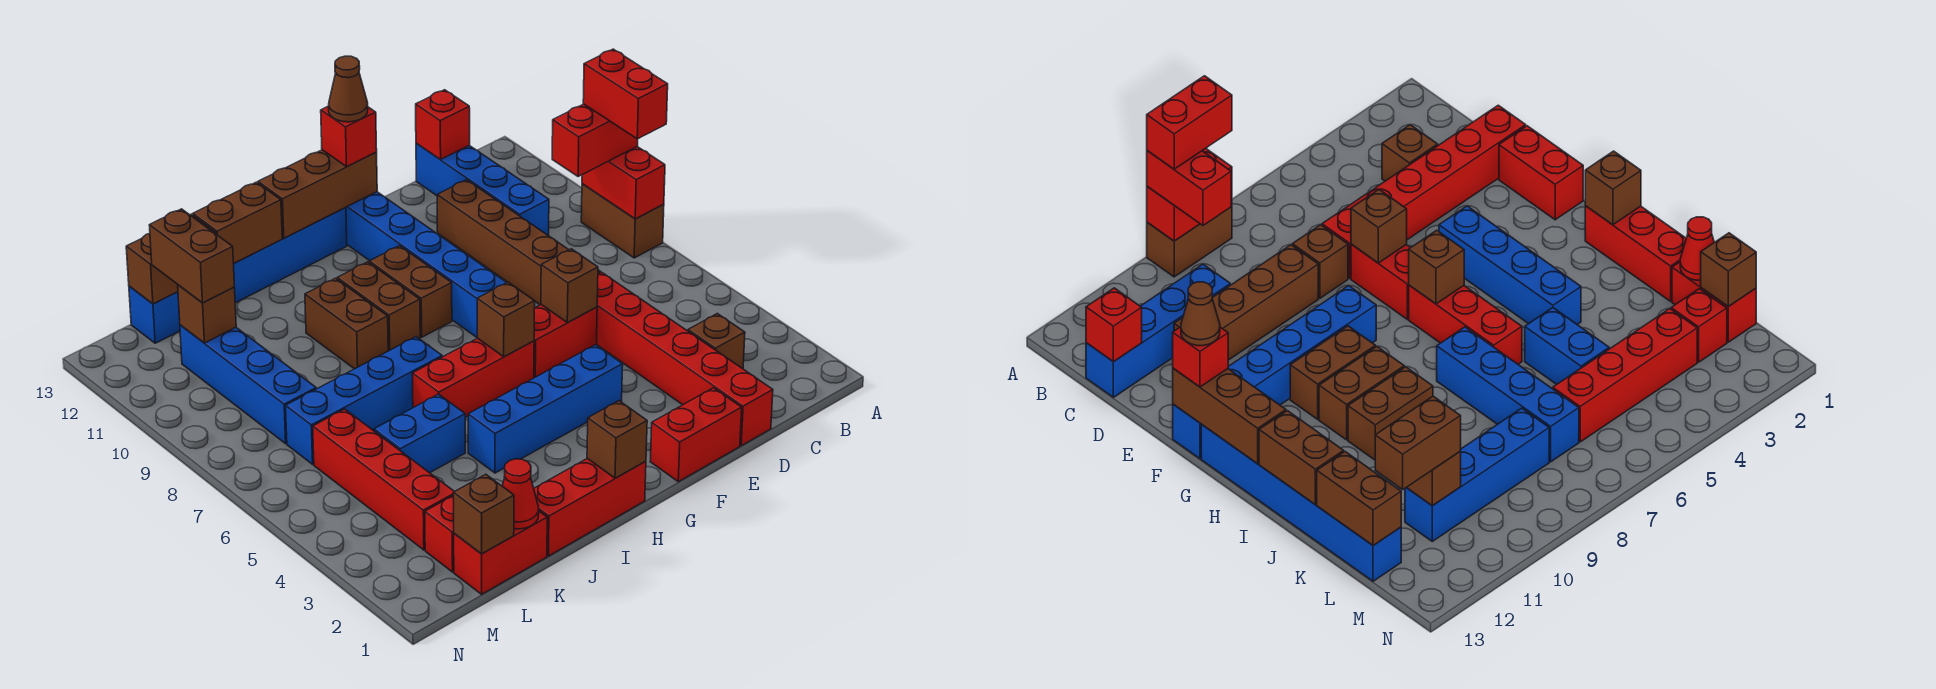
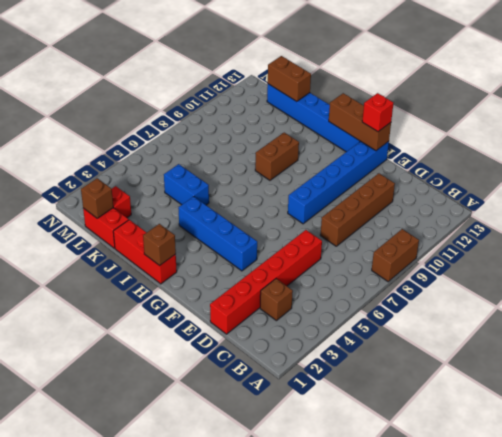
none -> blue 1x4 brick [416,143,549,236]
none -> brown 1x1 brick [1292,225,1348,298]
none -> red 1x2 brick [650,388,742,482]
none -> red 1x2 brick [534,305,597,378]

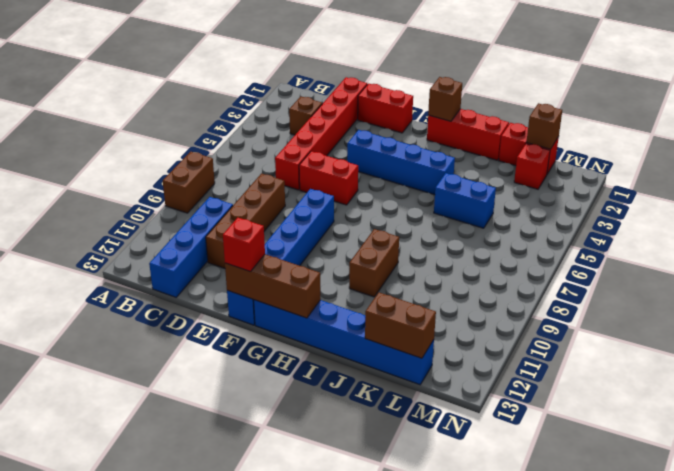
none -> brown 1x1 brick [1292,225,1348,298]
none -> red 1x3 brick [412,338,534,417]
none -> brown 1x2 brick [369,246,452,337]
none -> brown 1x2 brick [337,262,420,351]

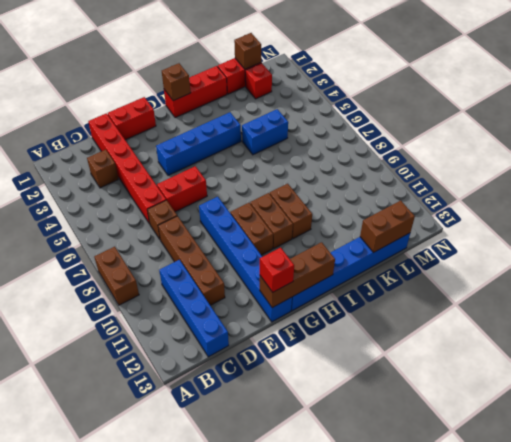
none -> red 1x3 brick [412,338,534,417]
none -> blue 1x4 brick [286,337,442,464]
none -> red 1x4 brick [313,409,454,550]
none -> blue 1x4 brick [180,325,316,444]

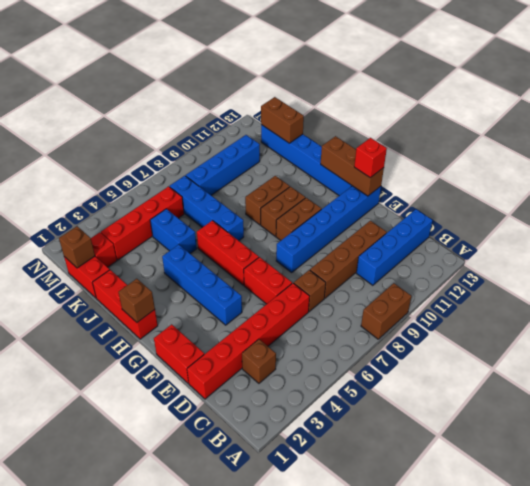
none -> red 1x2 brick [582,147,665,219]
none -> red 1x1 brick [416,90,470,160]
none -> brown 1x1 brick [541,249,598,323]
none -> brown 1x1 brick [477,282,535,357]

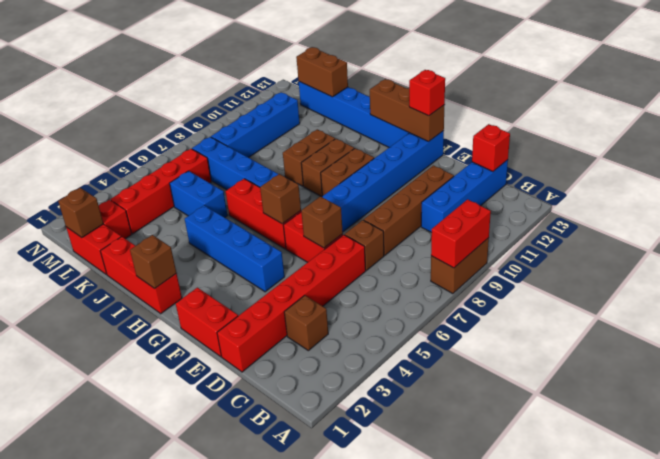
none -> brown 1x2 brick [193,182,282,264]
none -> red 1x1 cone [502,459,539,529]
none -> brown 1x1 brick [178,285,236,343]
none -> red 1x2 brick [552,104,638,176]

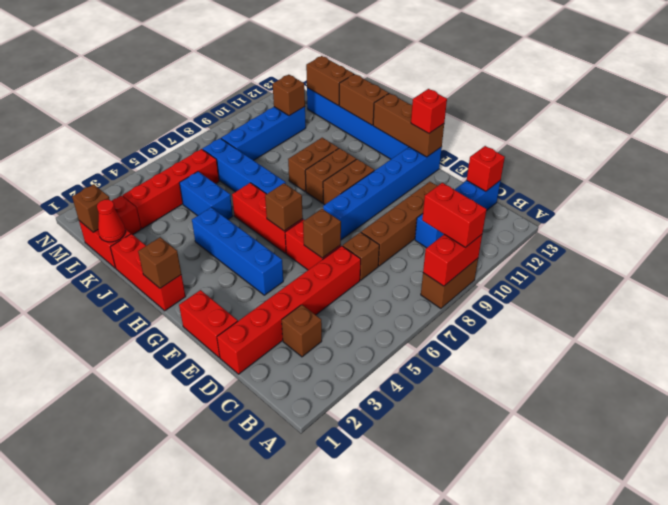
none -> brown 1x2 brick [149,209,234,303]
none -> red 1x2 brick [583,49,668,139]
none -> brown 1x1 cone [329,56,368,122]

